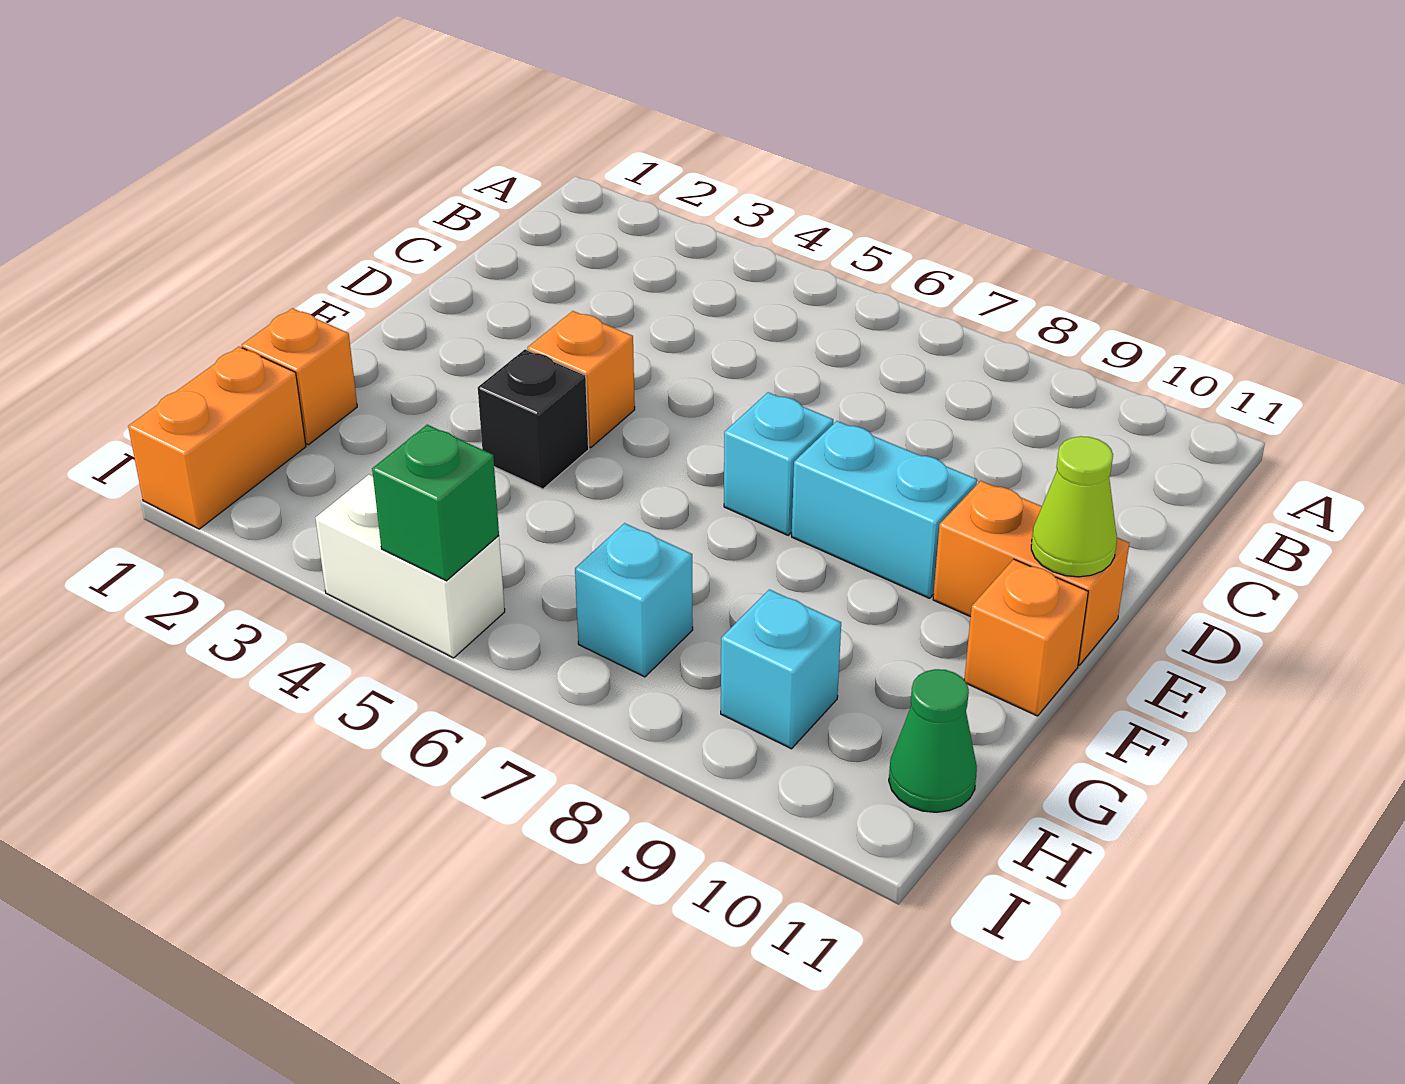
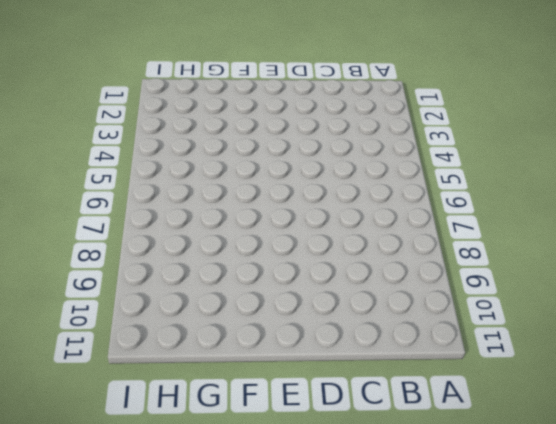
none -> orange 1x1 brick [527,311,635,448]
none -> cyan 1x1 brick [724,392,833,535]
none -> cyan 1x2 brick [792,421,977,598]

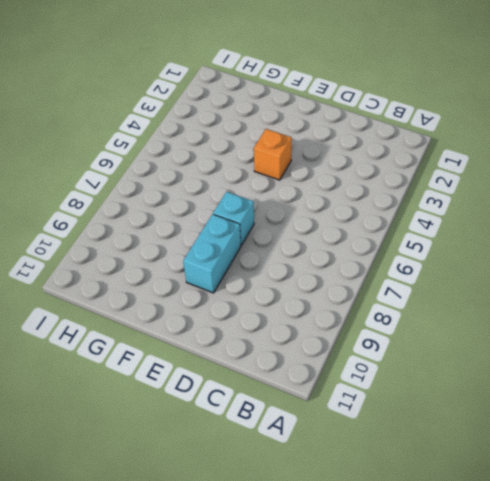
none -> orange 1x2 brick [933,481,1129,665]
none -> black 1x1 brick [478,349,589,489]
none -> orange 1x1 brick [964,559,1088,716]

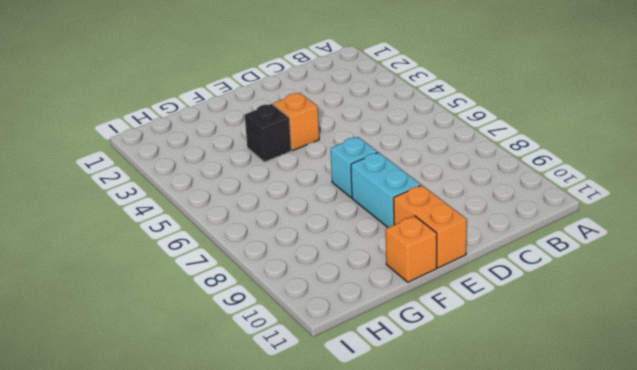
none -> orange 1x1 brick [242,308,357,445]
none -> orange 1x2 brick [128,347,306,529]
none -> cyan 1x1 brick [575,523,693,677]

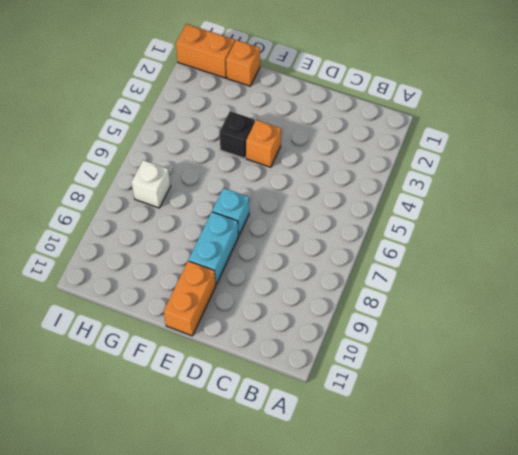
white 1x1 brick [131,160,171,208] -> cyan 1x1 brick [575,523,693,677]
none -> orange 1x1 brick [964,559,1088,716]
none -> cyan 1x1 brick [721,589,841,749]
none -> green 1x1 cone [889,669,977,812]

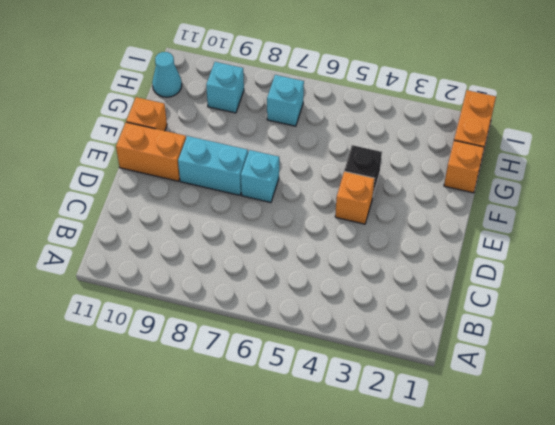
cyan 1x1 cone [152,52,182,97] -> green 1x1 cone [889,669,977,812]
none -> white 1x2 brick [315,474,505,658]
none -> lime 1x1 cone [1031,436,1117,577]
none -> green 1x1 brick [372,425,499,581]

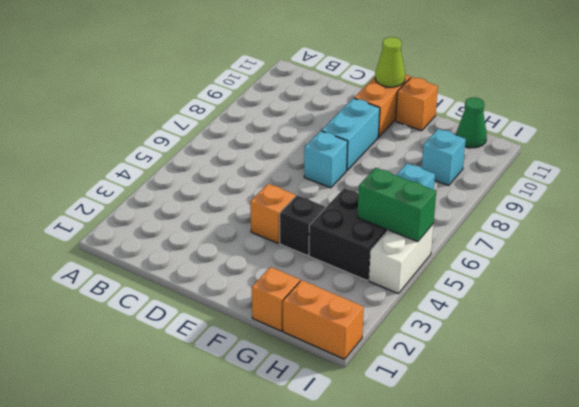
black 2x2 brick [309,188,388,281] -> none
green 1x2 brick [357,168,436,242] -> green 1x1 brick [372,425,499,581]

